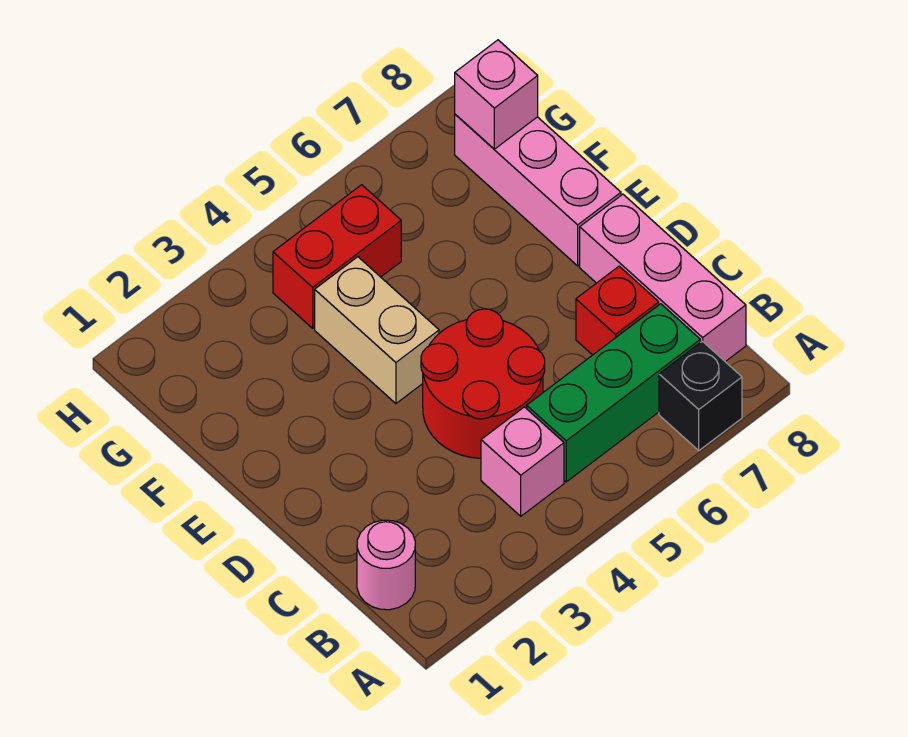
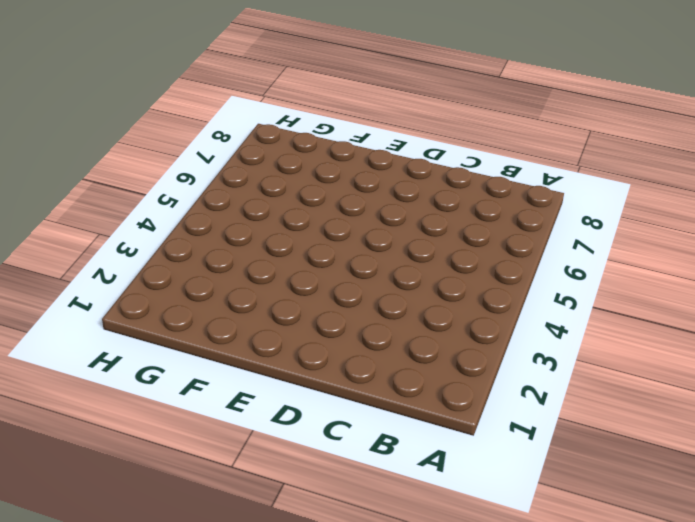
none -> black 1x1 brick [659,341,742,451]
none -> pink 1x1 round brick [357,520,415,610]

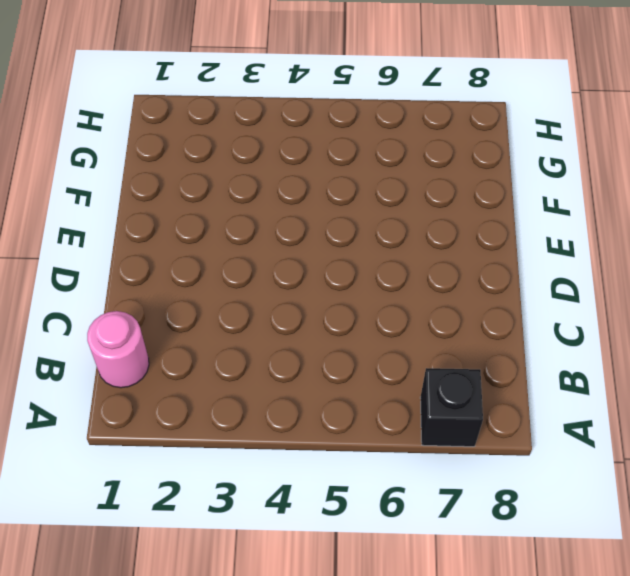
none -> pink 1x1 brick [481,407,564,516]
none -> green 1x3 brick [527,304,700,482]

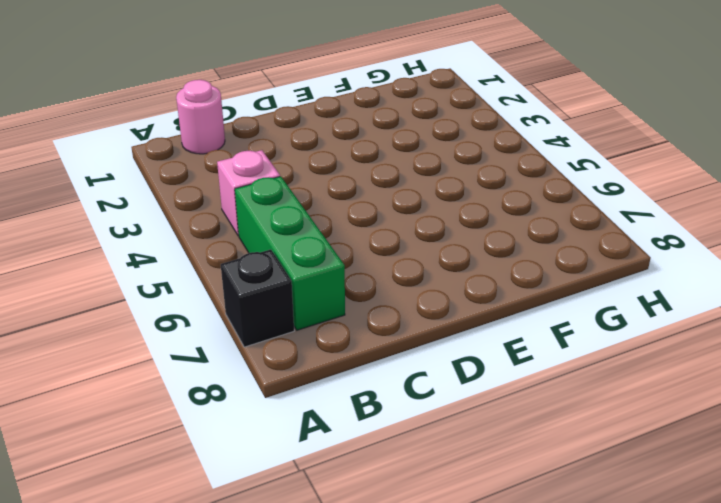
none -> pink 1x3 brick [580,194,746,362]
none -> red 2x2 round brick [421,309,545,458]

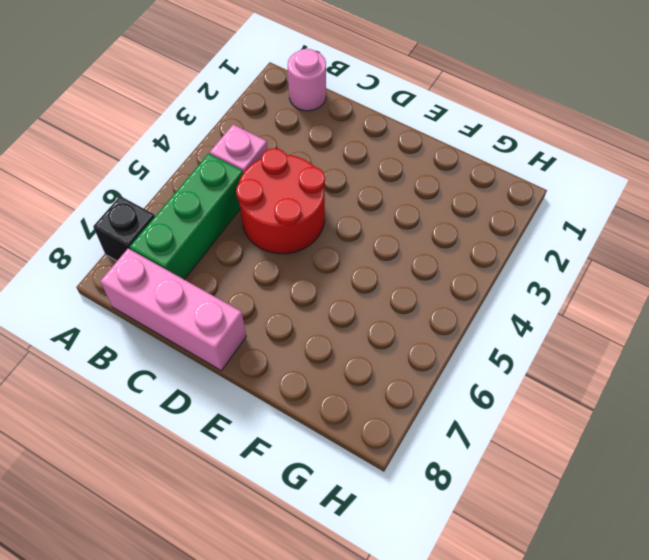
none -> red 1x1 brick [576,266,659,355]
none -> tan 1x2 brick [315,257,439,404]

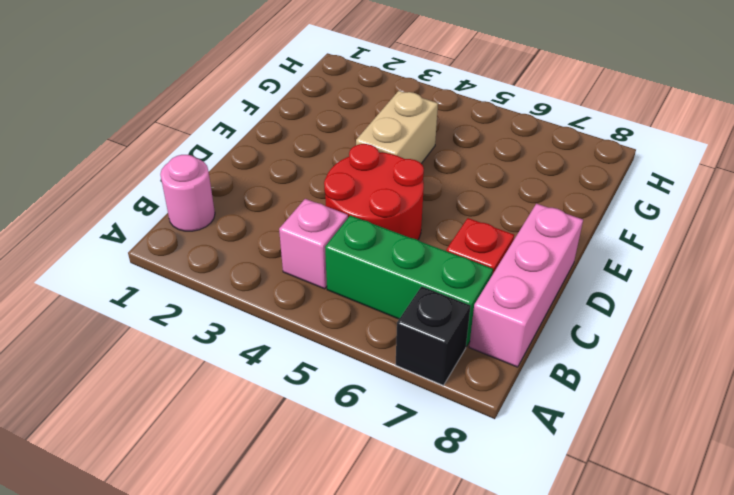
none -> pink 1x3 brick [455,114,621,266]
none -> red 1x2 brick [273,185,401,328]

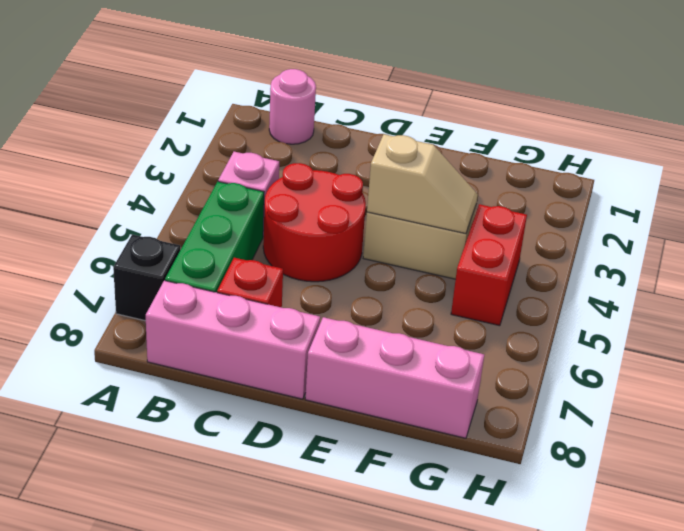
tan 1x2 slope [367,134,478,234] -> none
none -> pink 1x1 brick [455,40,538,149]

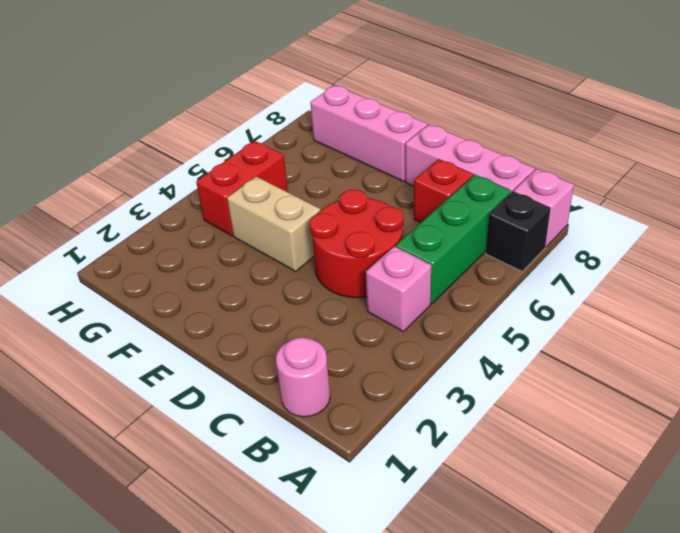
pink 1x1 brick [514,169,574,247] -> pink 1x1 brick moved to [455,40,538,149]

